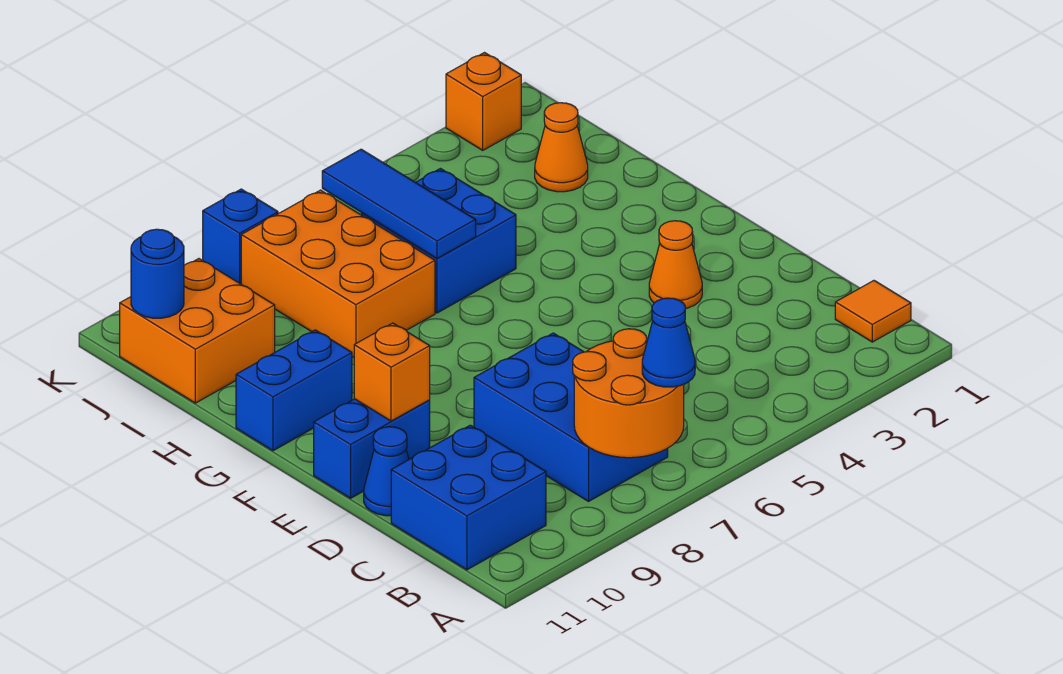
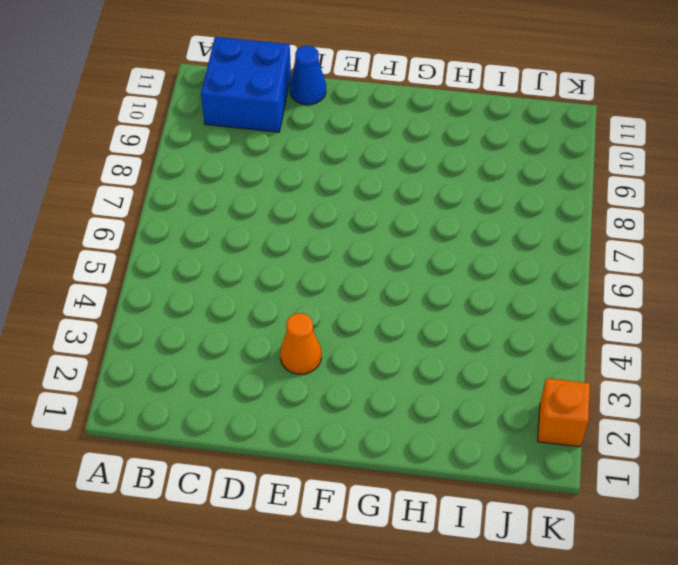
none -> orange 1x1 tile [835,281,911,342]
none -> blue 2x3 brick [474,333,668,501]
none -> blue 1x2 brick [314,399,430,498]

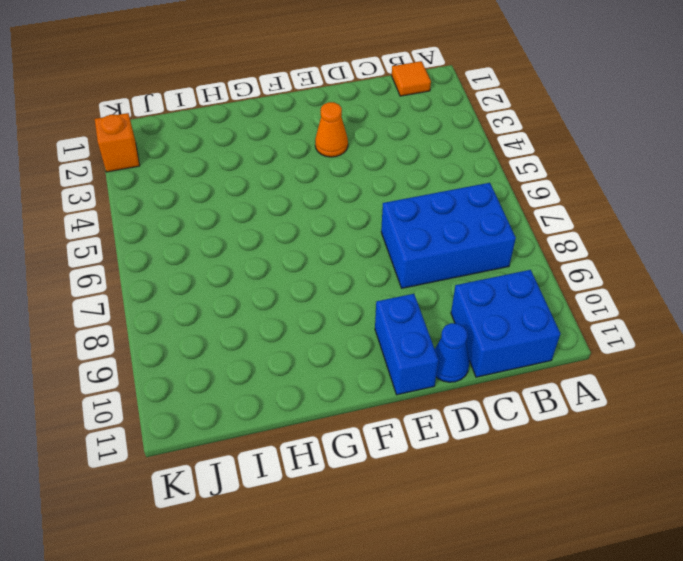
none -> blue 1x2 brick [236,330,352,451]
none -> blue 2x2 brick [361,168,516,313]
none -> orange 2x3 brick [241,190,435,357]

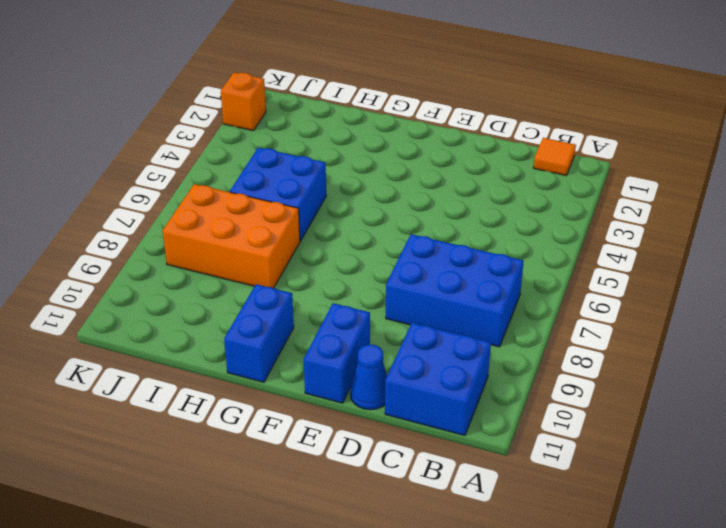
none -> orange 1x1 cone [649,221,702,309]
none -> orange 1x1 cone [535,103,588,192]
none -> orange 2x2 brick [120,259,275,403]

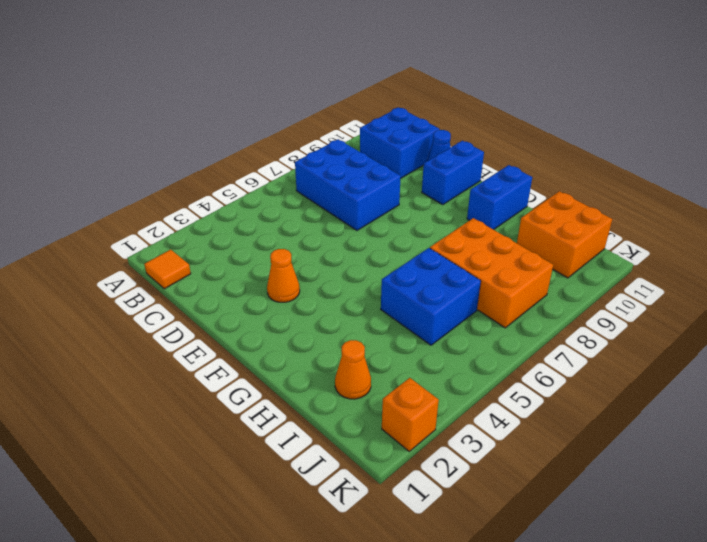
none -> blue 1x1 brick [203,189,278,284]
none -> orange 2x2 round brick [573,329,684,458]
none -> orange 1x1 brick [354,323,430,421]

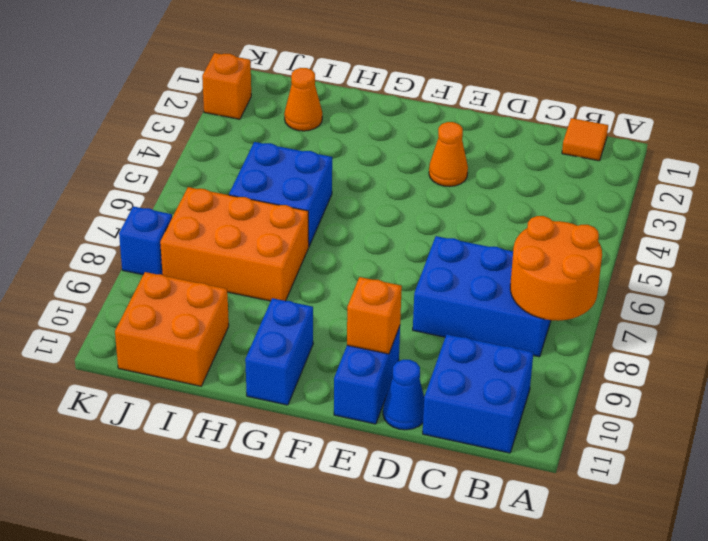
none -> blue 1x3 tile [322,149,476,258]
none -> blue 1x1 round brick [131,229,184,318]
none -> blue 1x1 cone [642,298,695,387]

